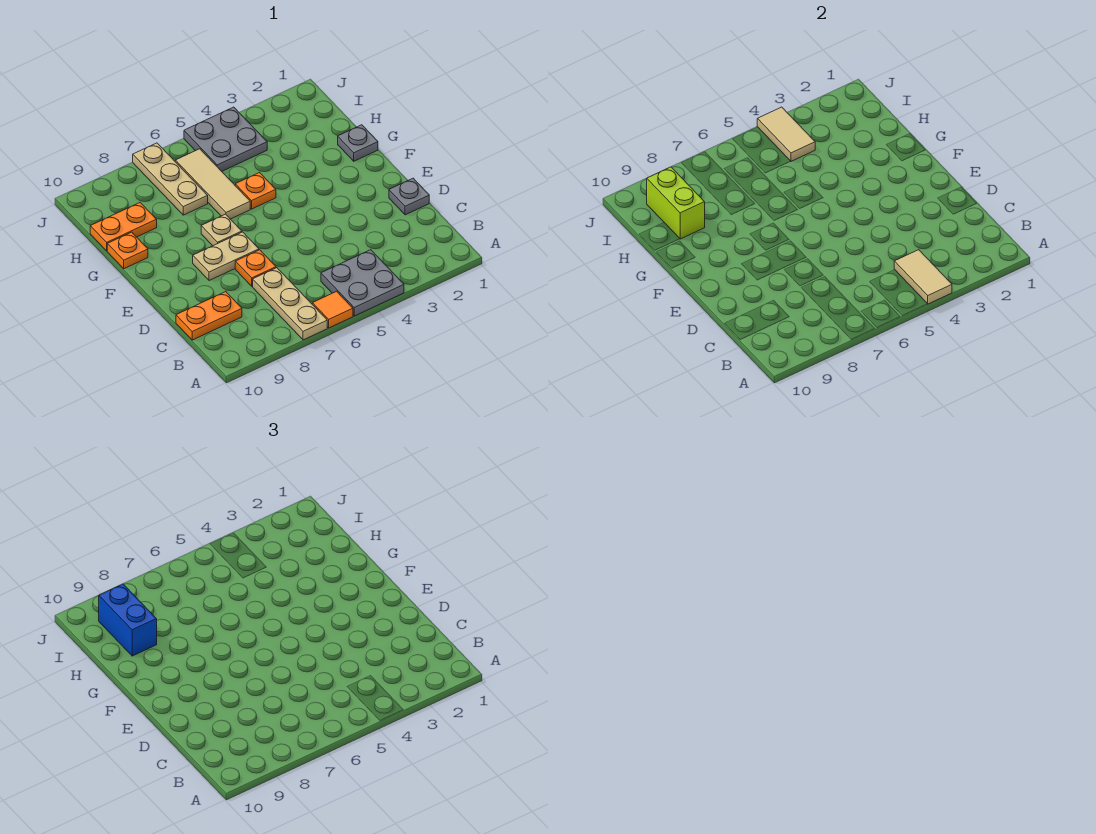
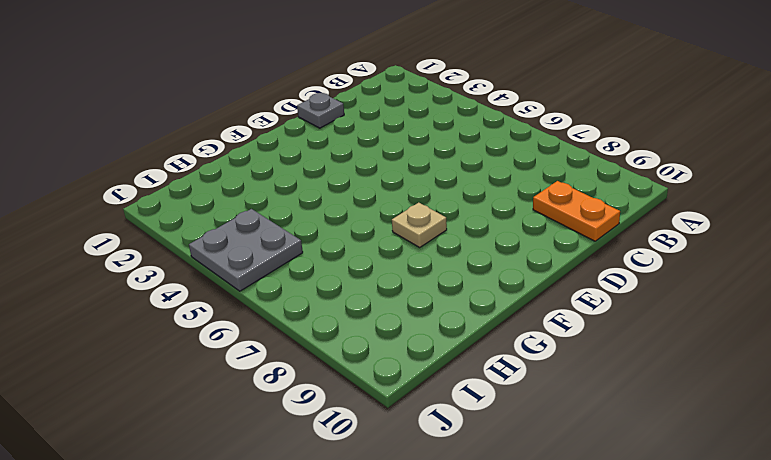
none -> grey 2x2 plate [321,250,404,316]
none -> orange 1x1 tile [312,291,353,328]
none -> tan 1x3 plate [253,268,327,340]

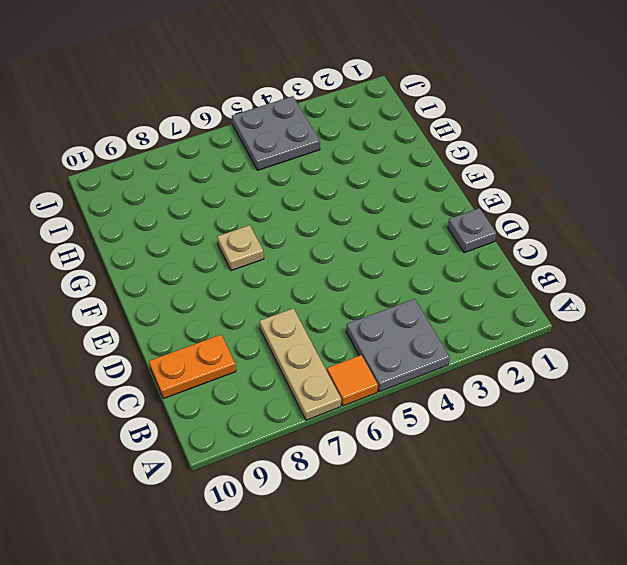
none -> orange 1x1 plate [235,250,276,286]
none -> tan 1x2 plate [193,232,259,281]
none -> grey 1x1 plate [338,125,378,161]

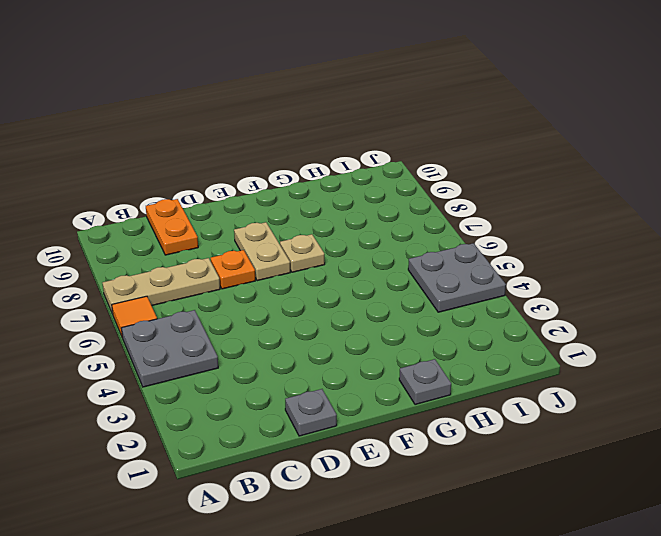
none -> orange 1x1 plate [235,173,276,209]
none -> tan 1x3 tile [175,149,250,219]
none -> orange 1x1 plate [107,232,148,269]

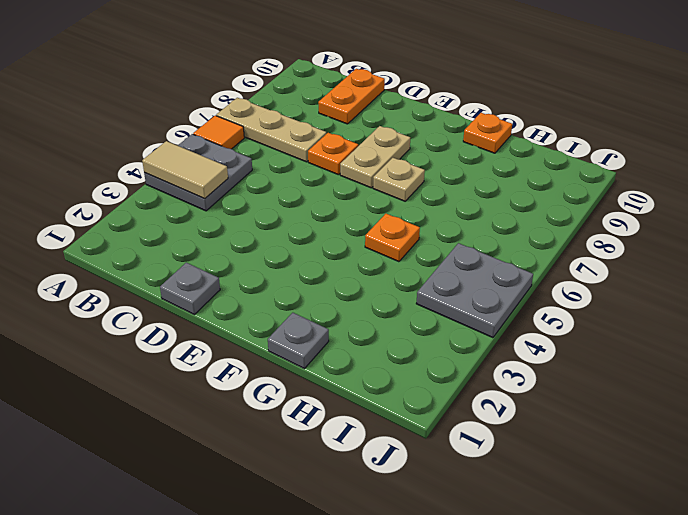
none -> tan 1x3 tile [175,149,250,219]
none -> tan 1x3 plate [133,143,208,215]
none -> orange 1x2 plate [90,203,157,251]

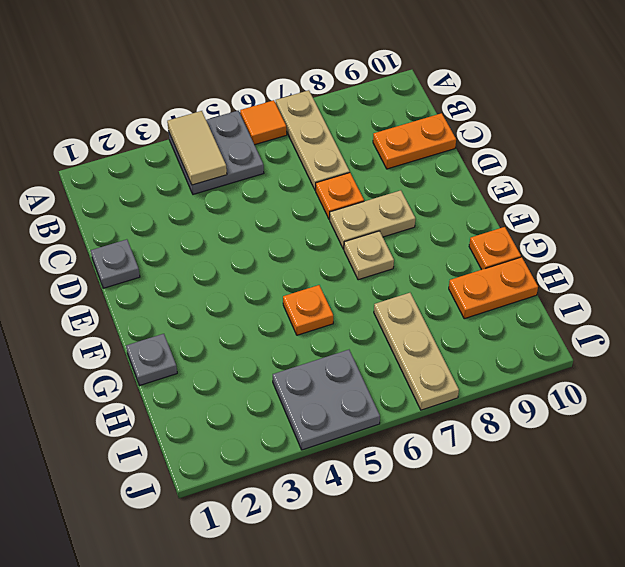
none -> tan 1x3 tile [175,149,250,219]
none -> lime 1x2 brick [647,167,705,239]
none -> tan 1x2 tile [757,107,815,161]

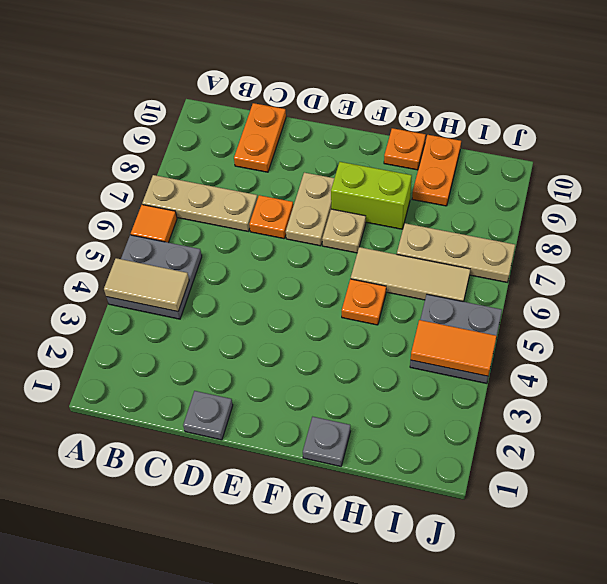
lime 1x2 brick [331,162,412,229] -> lime 1x2 brick moved to [647,167,705,239]
orange 1x2 tile [411,320,497,376] -> tan 1x2 tile [757,107,815,161]
none -> blue 1x2 brick [99,584,157,656]

